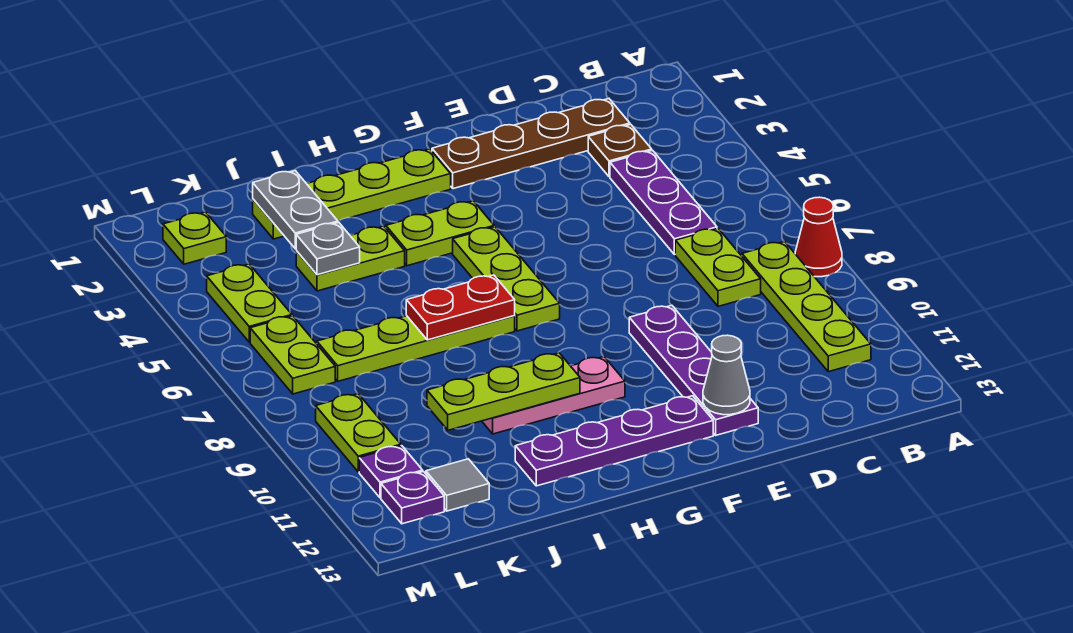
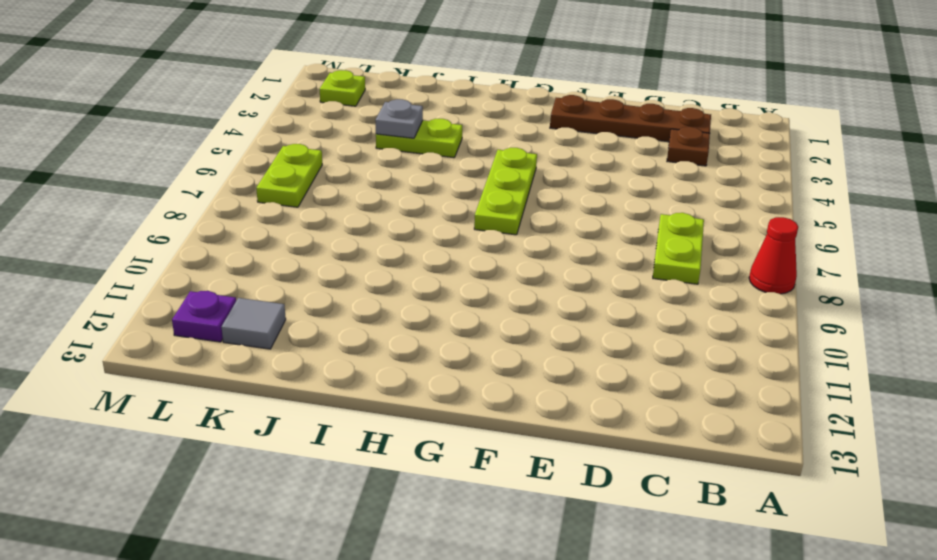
none -> lime 1x4 plate [742,242,871,372]
none -> purple 1x3 plate [610,150,717,255]
none -> purple 1x4 plate [629,305,758,435]

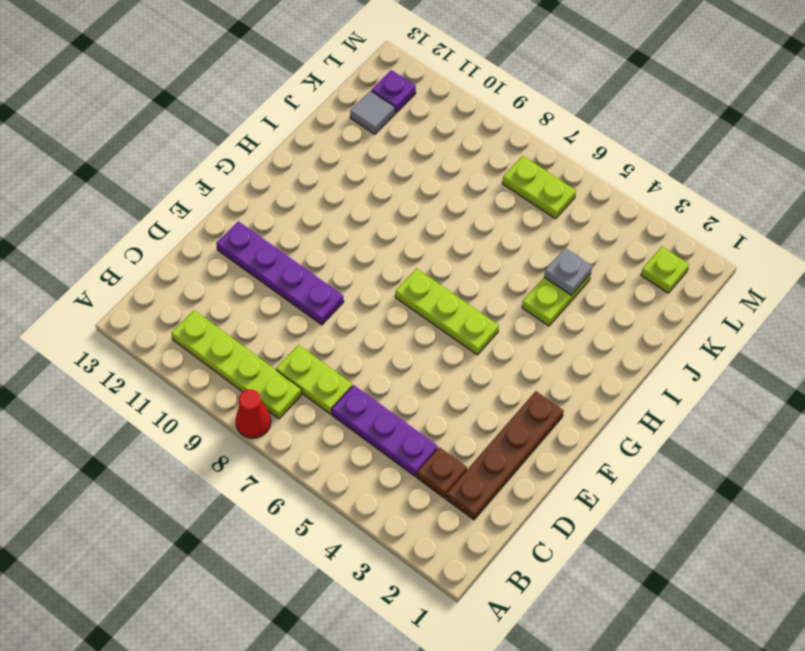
none -> purple 1x4 plate [515,396,713,486]
none -> lime 1x4 plate [253,149,451,239]
none -> lime 1x2 plate [386,201,494,266]

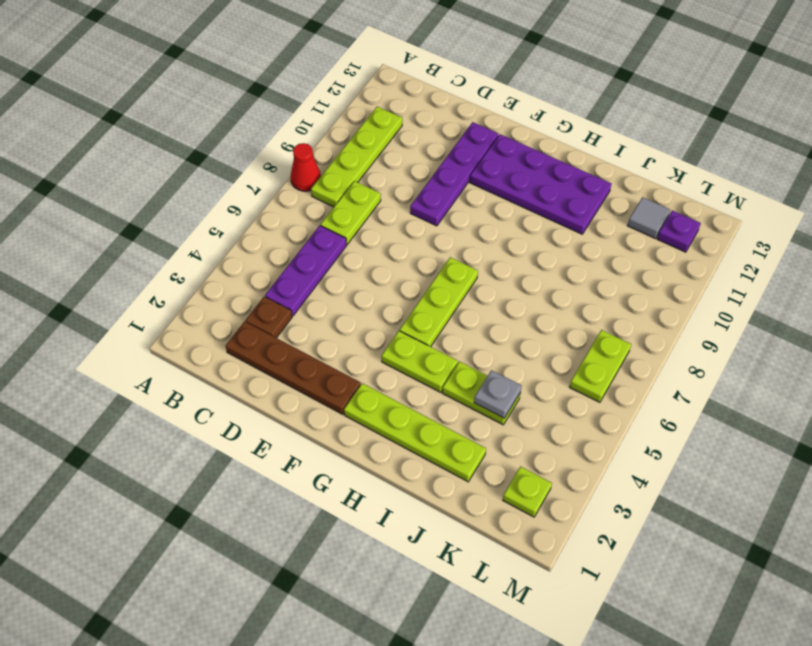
purple 2x4 plate [470,134,611,234] -> purple 1x4 plate [515,396,713,486]
none -> pink 1x3 plate [482,357,625,434]
none -> lime 1x4 plate [317,316,515,381]
none -> lime 1x2 plate [207,264,292,342]

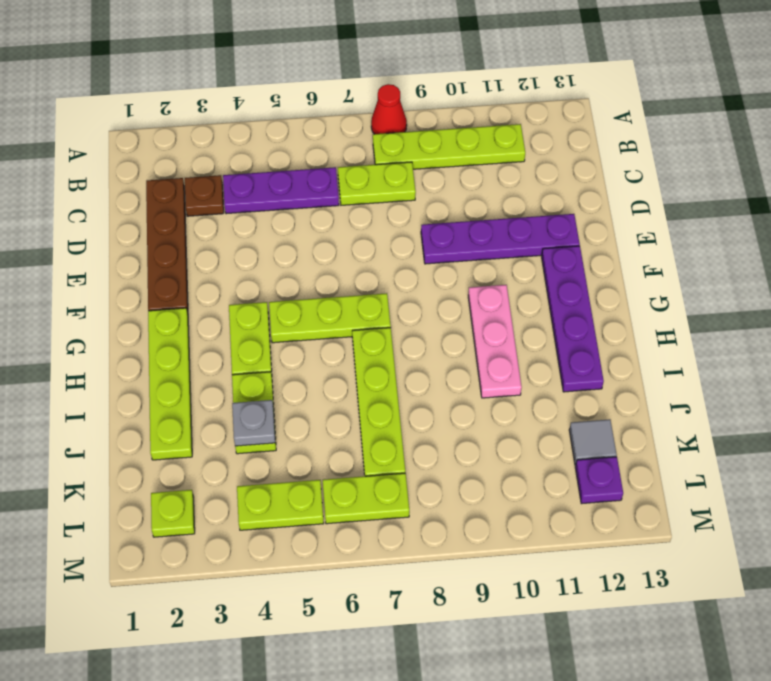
none -> lime 1x2 plate [316,394,401,472]
none -> purple 1x1 plate [359,446,423,498]
none -> grey 1x1 cone [703,335,750,415]

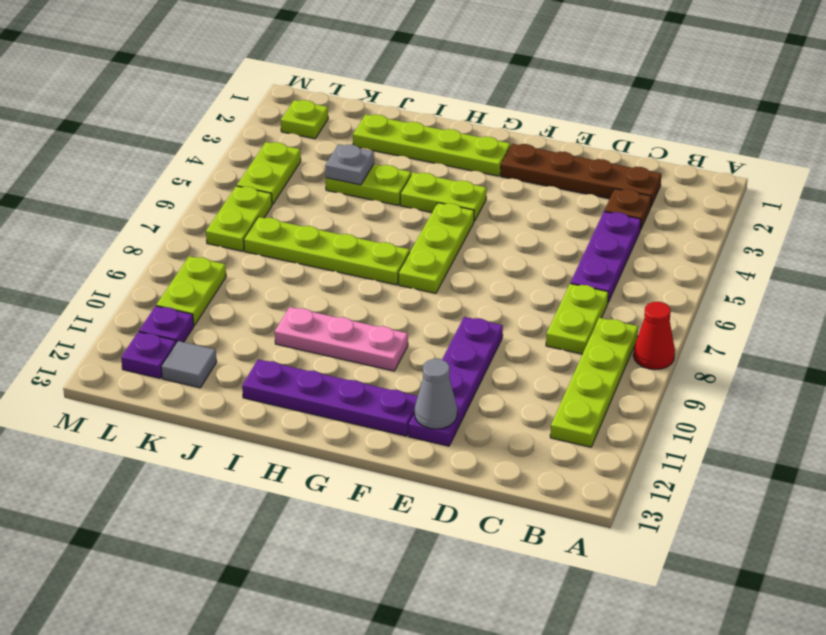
none -> red 1x2 plate [406,275,515,340]
none -> lime 1x3 plate [427,353,580,430]
none -> grey 1x2 plate [253,171,338,249]

